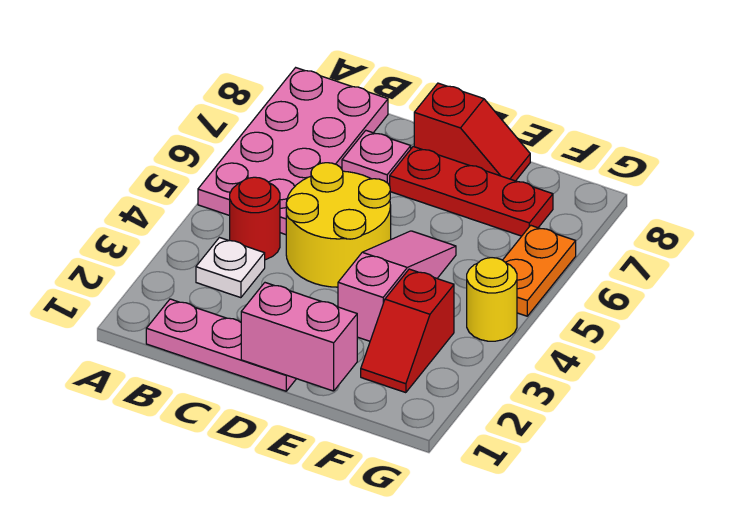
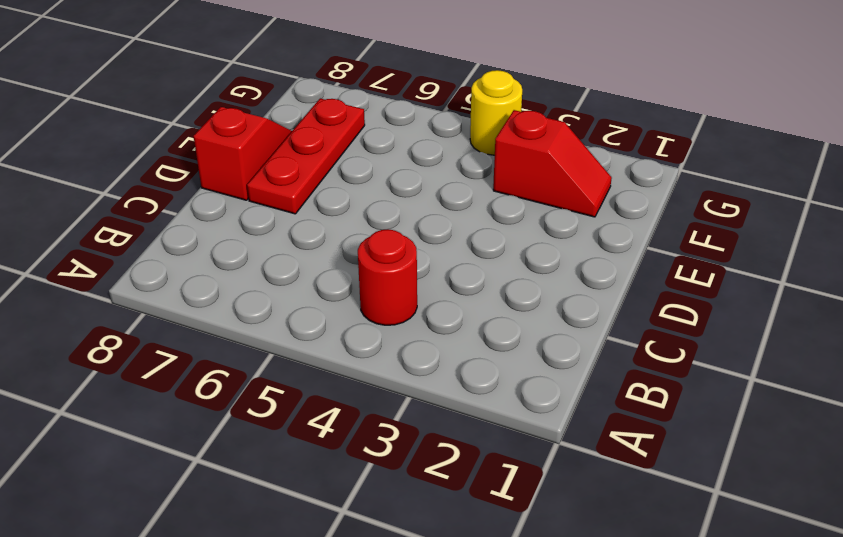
none -> pink 2x4 plate [198,68,388,235]
none -> pink 1x3 plate [146,299,296,391]
none -> white 1x1 plate [196,238,265,298]

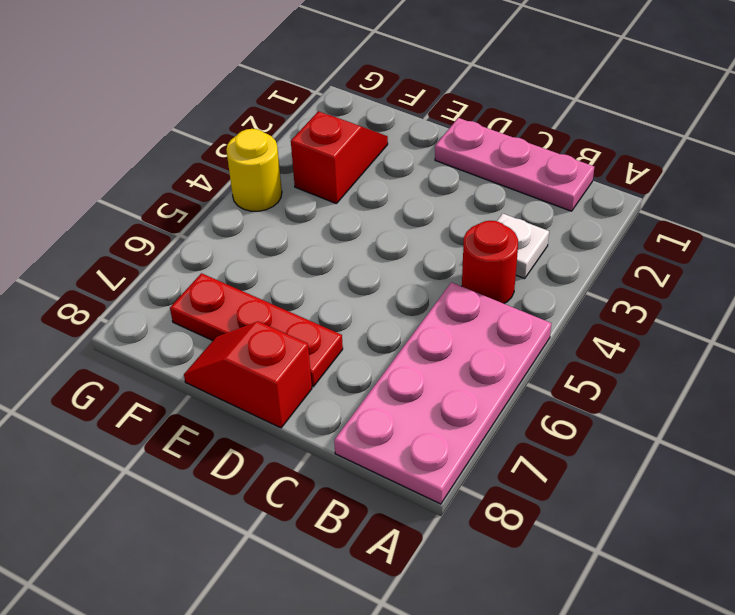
none -> yellow 2x2 round brick [286,163,391,287]
none -> pink 1x1 plate [342,131,411,186]
none -> pink 1x3 slope [338,231,456,341]

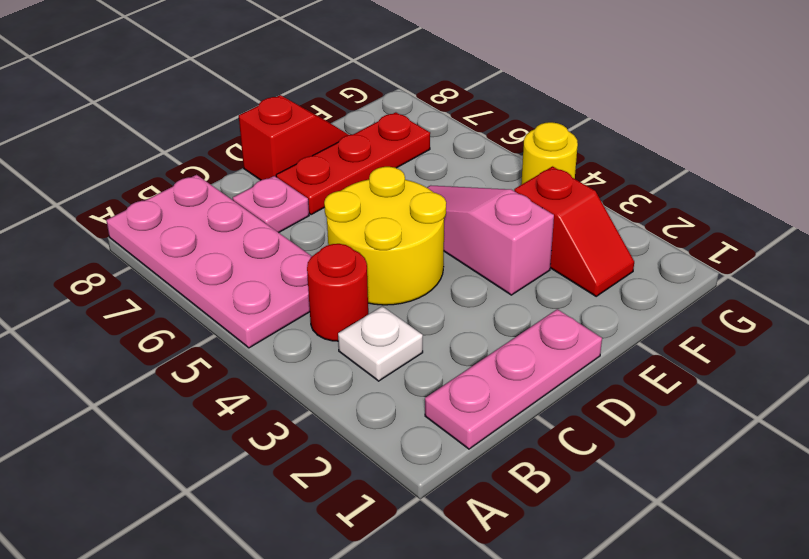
none -> orange 1x2 plate [503,225,576,316]
none -> pink 1x2 brick [241,283,357,391]

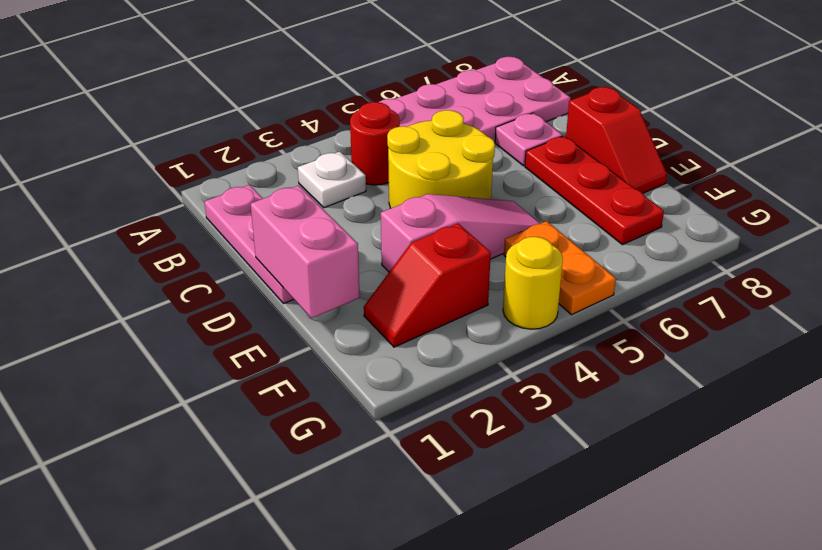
orange 1x2 plate [504,221,616,315] -> orange 1x2 plate turned to [503,225,576,316]

